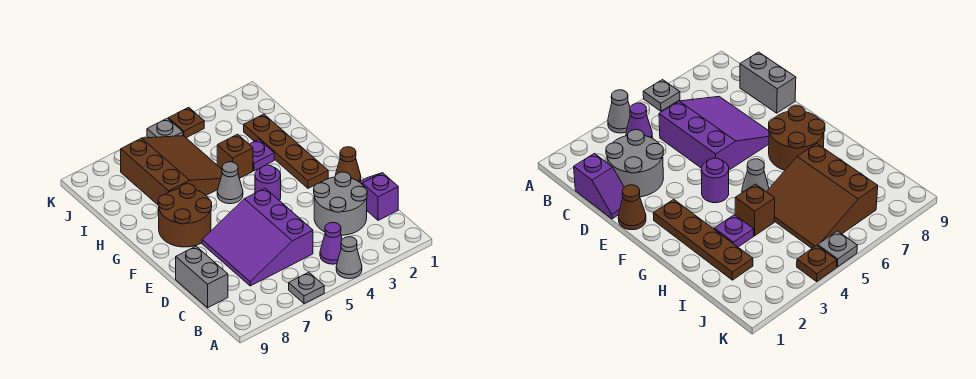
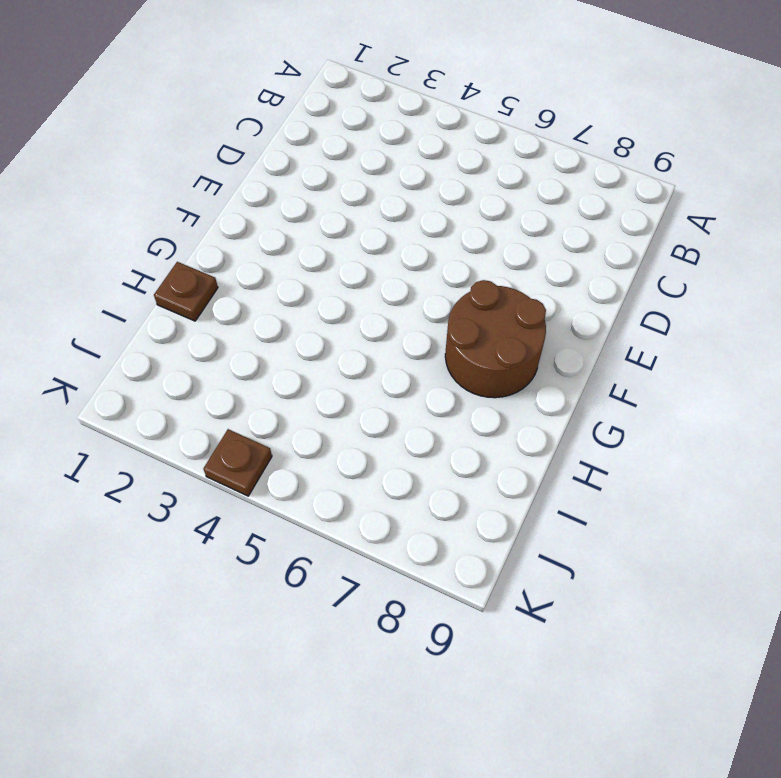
brown 1x1 plate [154,262,218,321] -> none
none -> grey 1x1 cone [336,237,362,279]
none -> grey 1x1 plate [289,272,324,304]
none -> purple 1x1 cone [320,223,342,264]

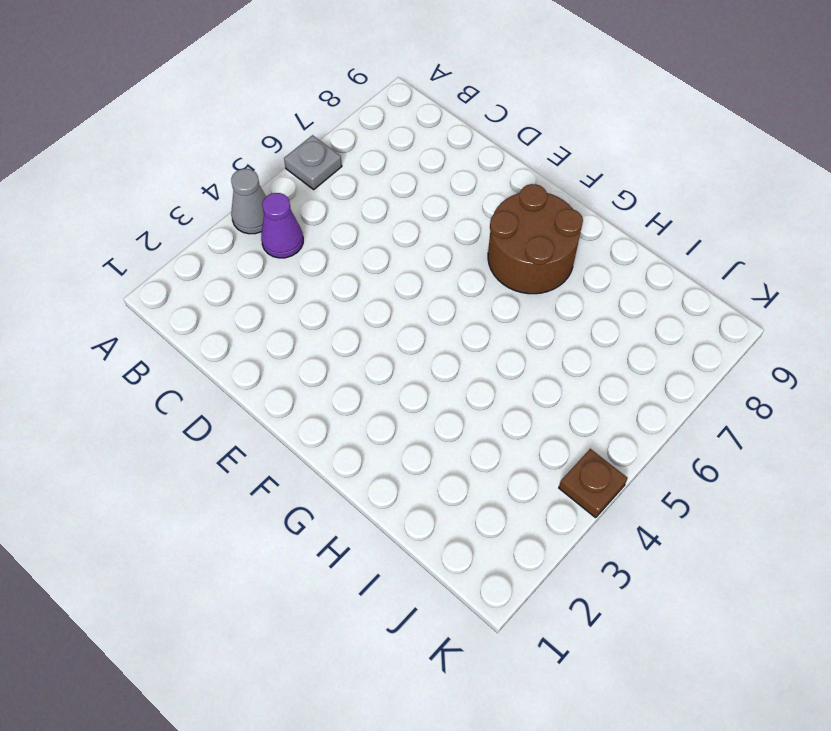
none -> purple 1x2 slope [360,173,398,220]
none -> grey 2x2 round brick [314,172,367,235]
none -> purple 3x3 slope [202,188,313,286]

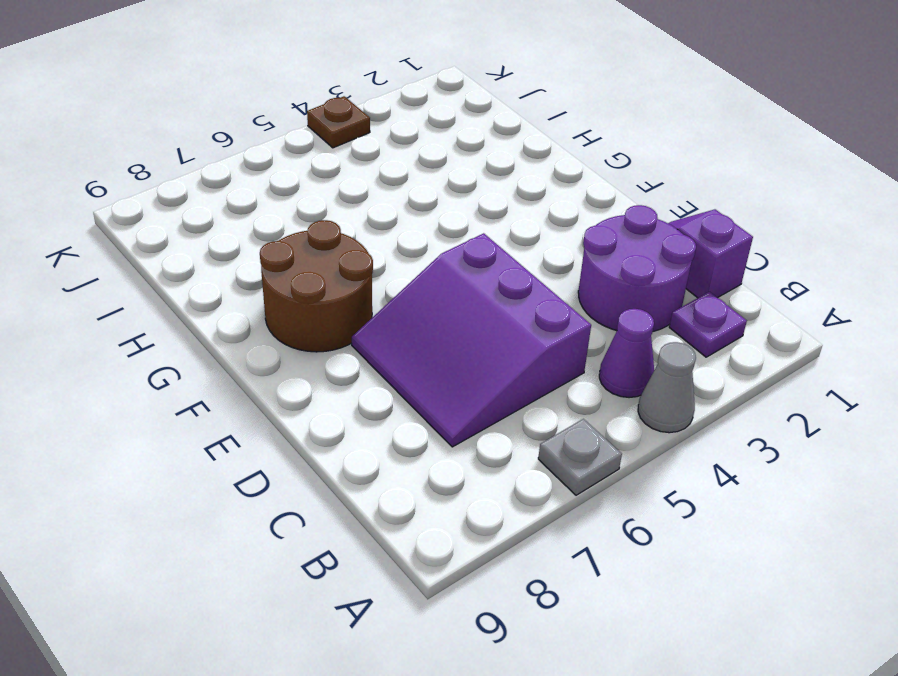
purple 1x1 plate [669,292,747,357] -> purple 1x1 plate moved to [249,139,274,171]
purple 2x2 round brick [578,205,696,331] -> grey 2x2 round brick [314,172,367,235]
none -> grey 1x2 brick [176,246,228,308]
none -> brown 1x1 cone [336,147,361,182]
none -> brown 1x4 plate [244,114,328,188]

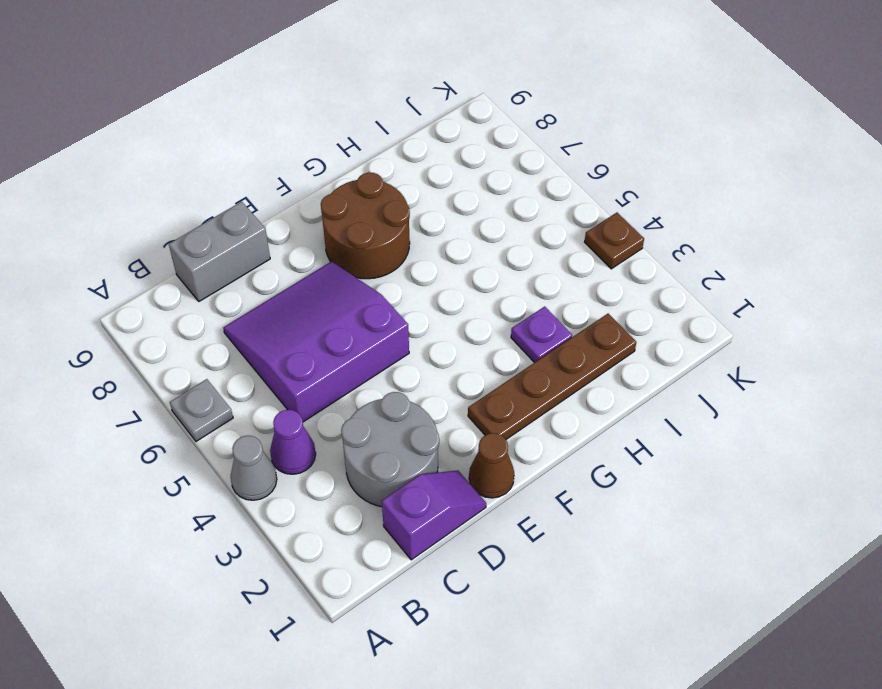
none -> purple 1x1 round brick [255,165,281,201]
none -> grey 1x1 cone [217,162,243,204]
none -> brown 1x1 brick [217,134,253,178]

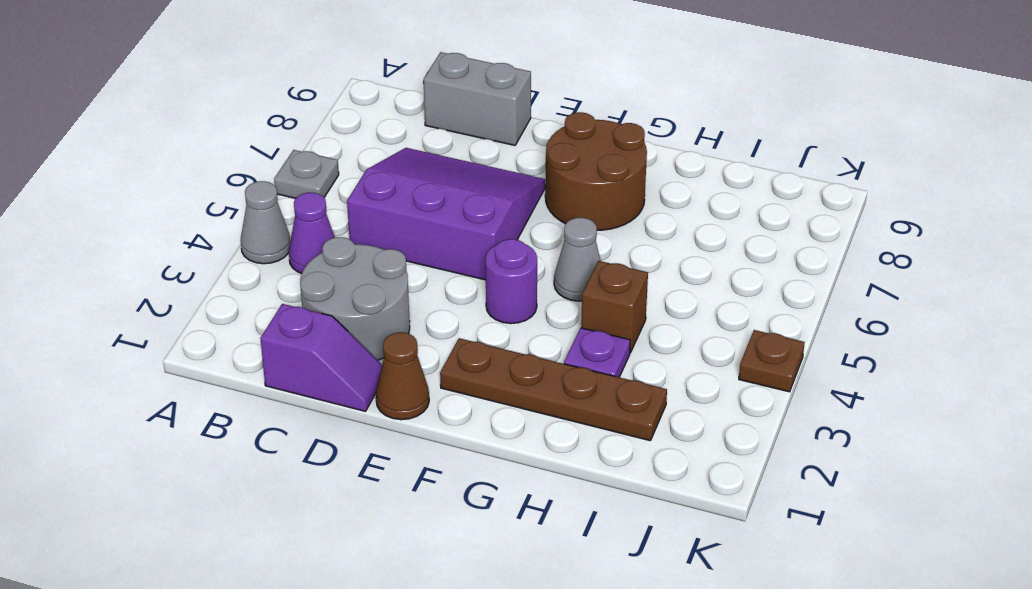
none -> brown 3x3 slope [121,136,222,205]
none -> grey 1x1 plate [147,118,183,138]

